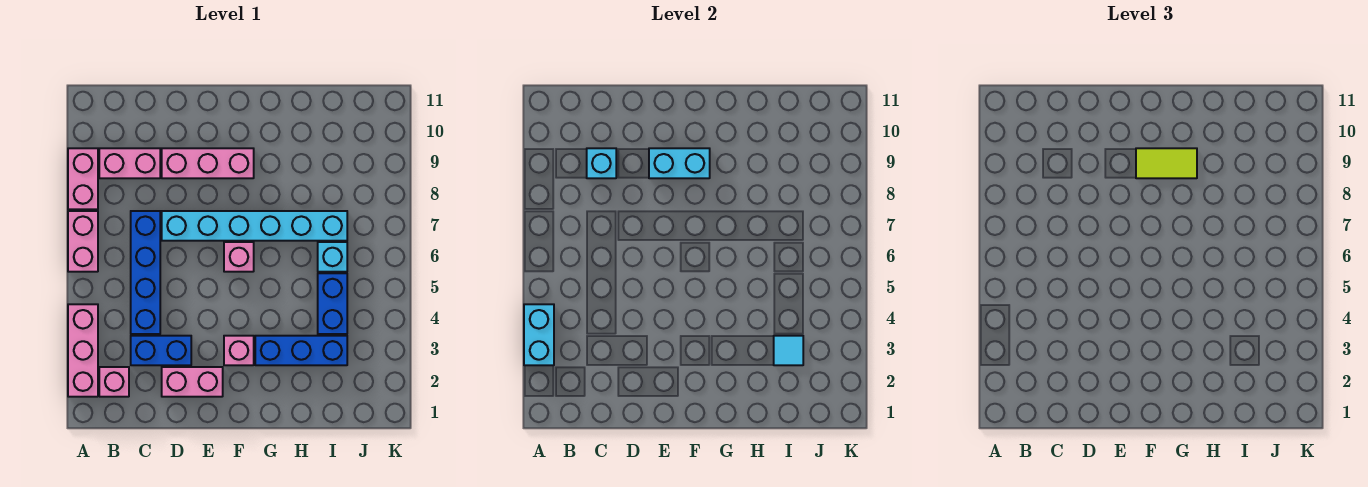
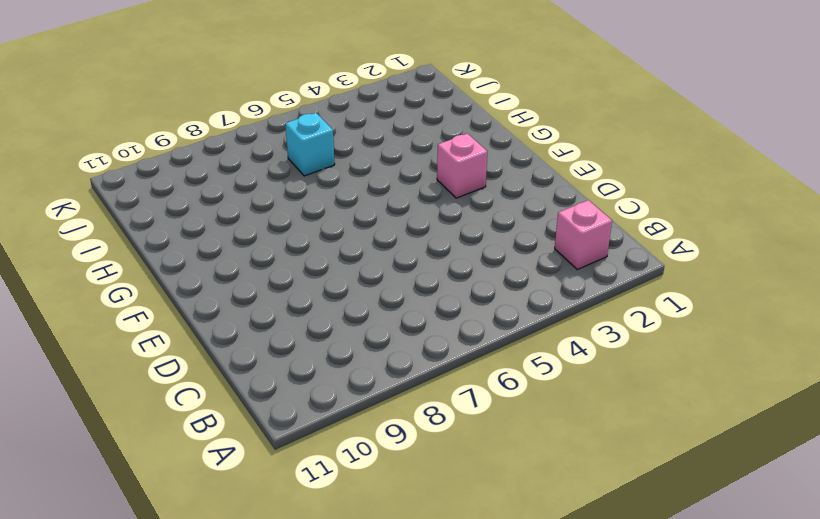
none -> pink 1x3 brick [68,304,98,397]
none -> pink 1x2 brick [68,211,98,272]
none -> pink 1x2 brick [68,148,98,209]

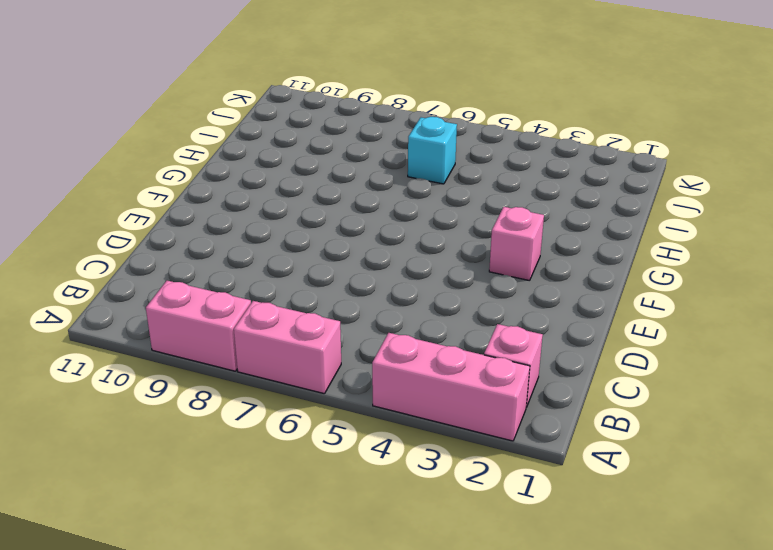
none -> pink 1x2 brick [99,148,160,178]
none -> blue 1x2 brick [131,336,191,365]
none -> blue 1x4 brick [131,211,160,334]

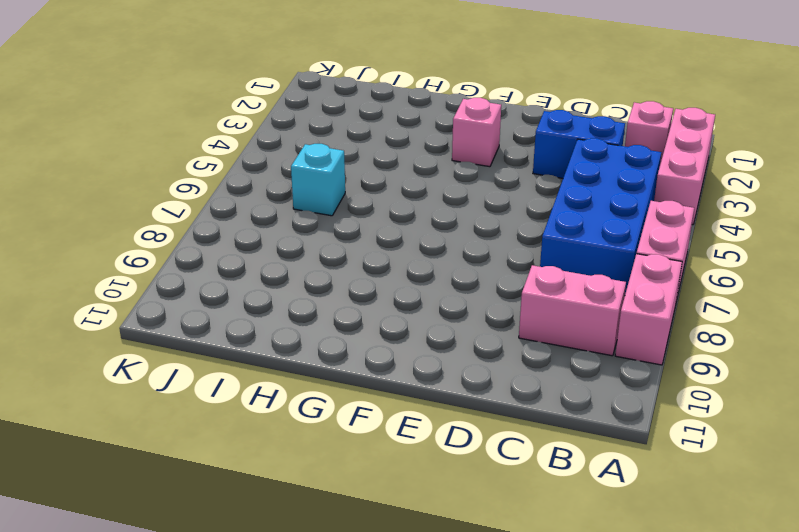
blue 2x4 brick [540,138,661,294] -> blue 1x4 brick [131,211,160,334]
none -> pink 1x2 brick [162,367,223,397]
none -> cyan 1x6 brick [162,211,347,241]
none -> pink 1x3 brick [162,148,254,178]

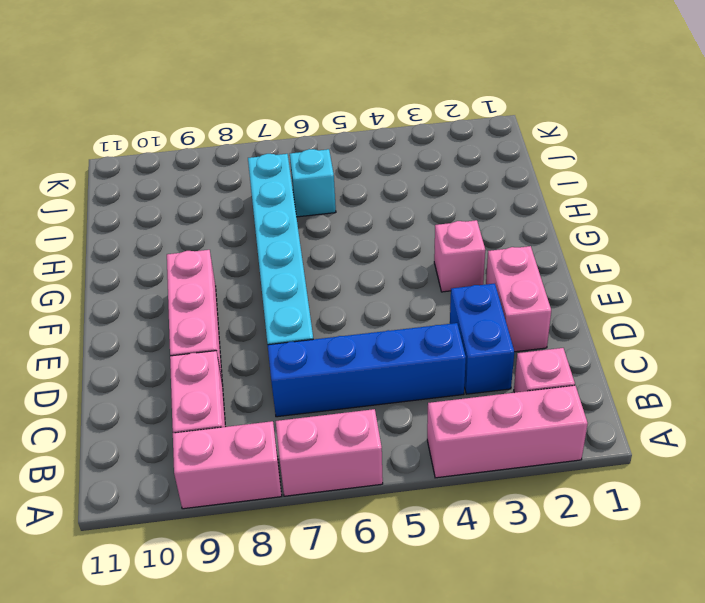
none -> pink 1x1 brick [224,242,254,272]
none -> blue 1x3 brick [255,336,347,365]
none -> blue 1x2 brick [318,273,347,334]

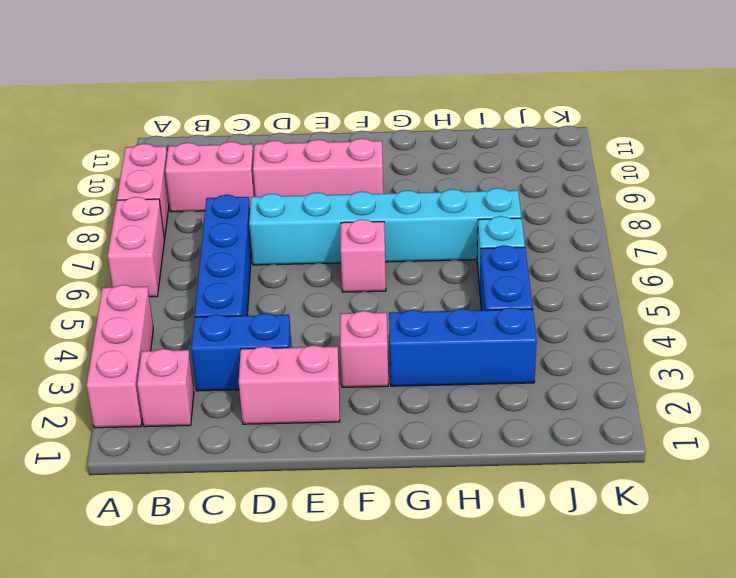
none -> cyan 1x2 brick [524,304,554,365]
none -> cyan 1x1 brick [587,148,616,178]
none -> cyan 1x2 brick [649,148,710,178]

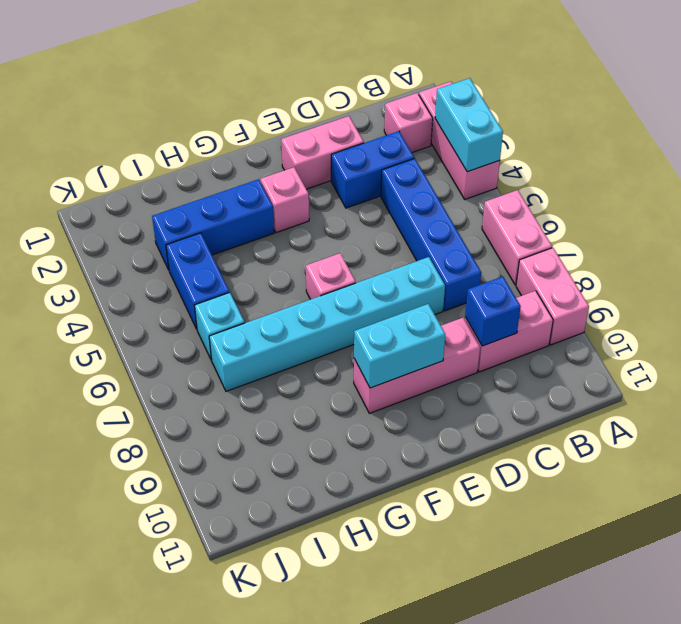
blue 1x1 brick [465,277,521,346] -> cyan 1x1 brick [587,148,616,178]
none -> cyan 1x1 tile [774,336,803,365]
none -> lime 1x2 tile [1136,148,1197,178]

